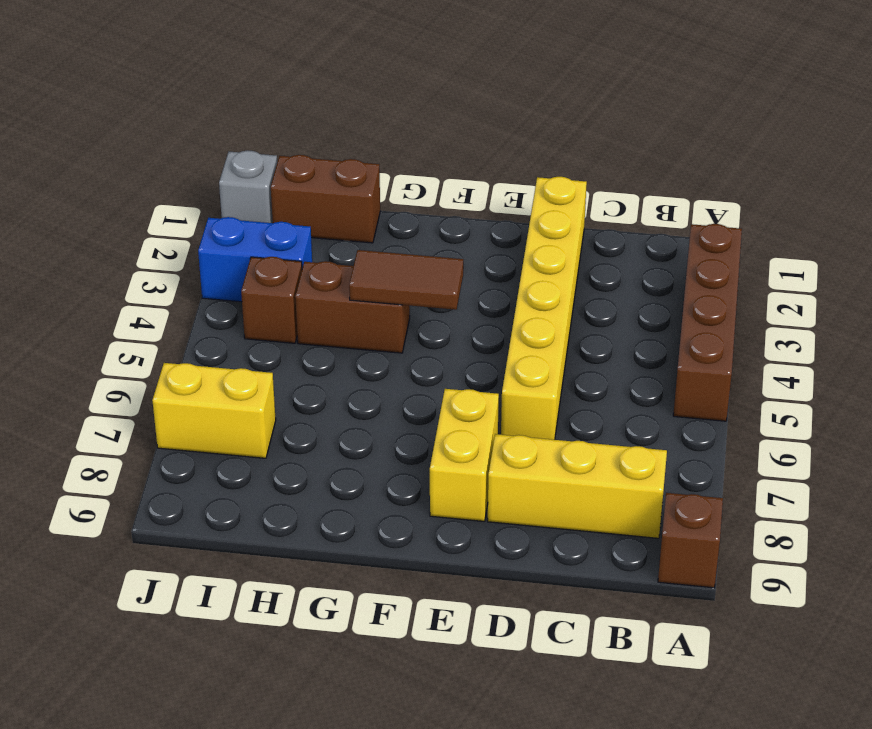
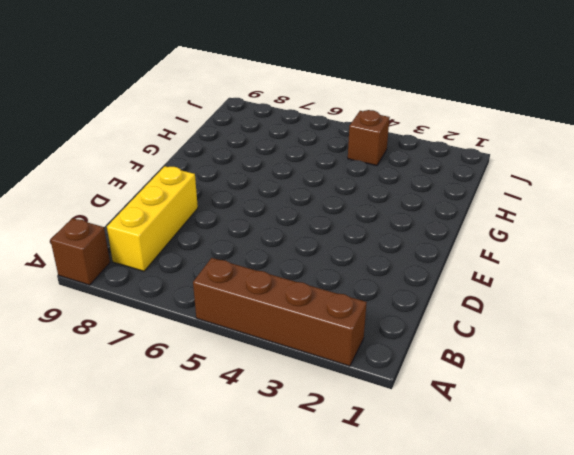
none -> yellow 1x6 brick [501,177,587,440]
none -> yellow 1x2 brick [430,389,499,521]
none -> brown 1x2 brick [295,261,410,353]

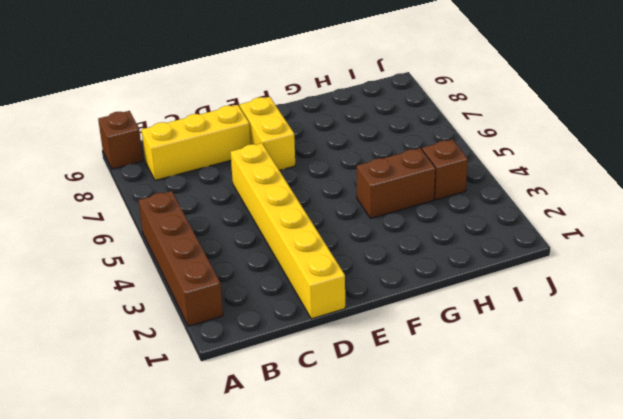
none -> brown 1x2 brick [271,155,380,243]
none -> blue 1x2 brick [198,217,312,302]
none -> yellow 1x2 brick [152,363,276,458]

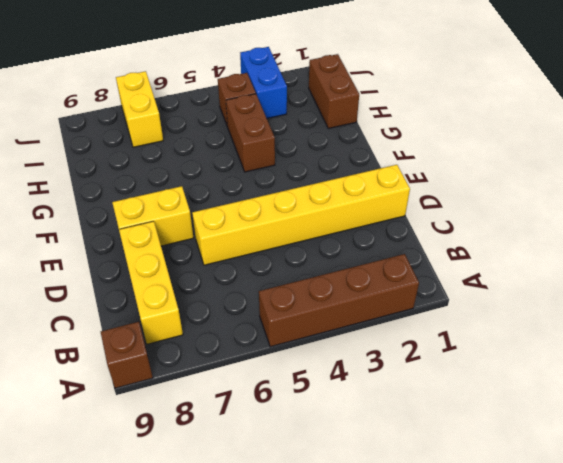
none -> grey 1x1 brick [219,150,277,223]
none -> brown 1x2 tile [349,250,463,310]

